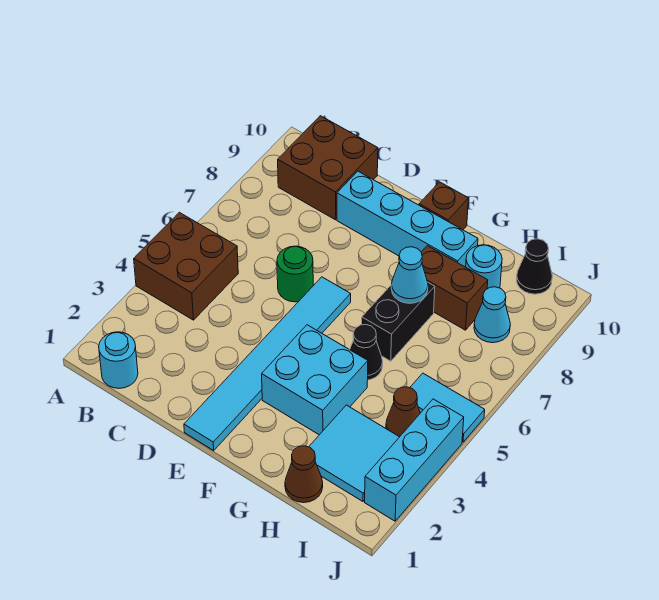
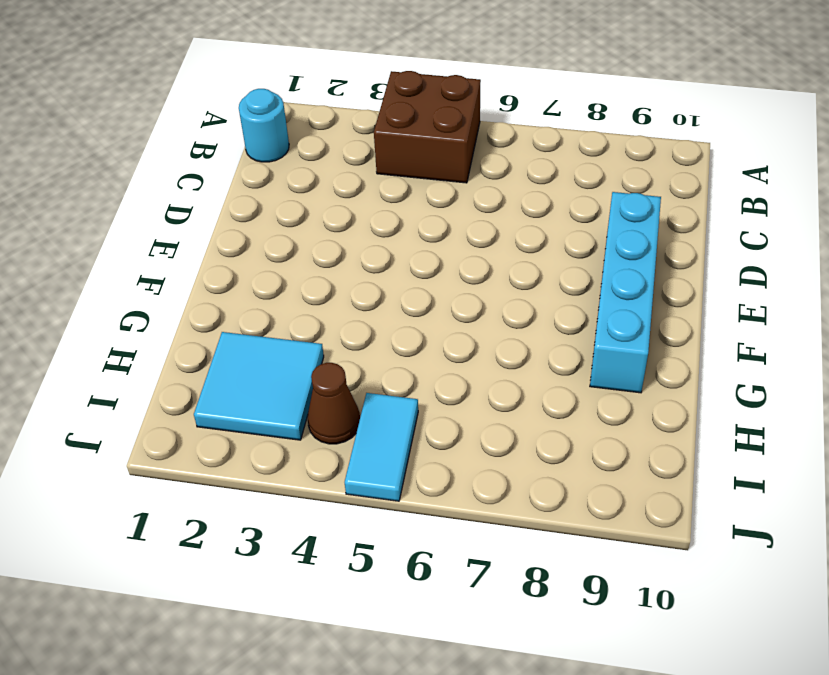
none -> brown 2x2 brick [278,116,378,220]
none -> green 1x1 round brick [277,246,313,302]
none -> cyan 1x6 tile [184,277,351,450]

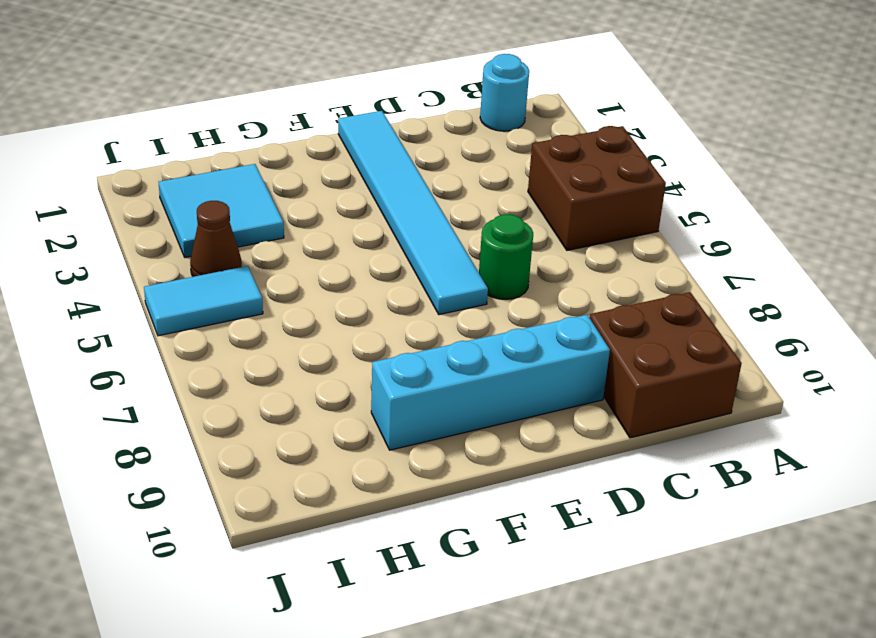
none -> cyan 2x2 brick [262,325,368,435]
none -> brown 1x1 brick [419,182,468,230]
none -> black 1x1 cone [350,325,383,380]

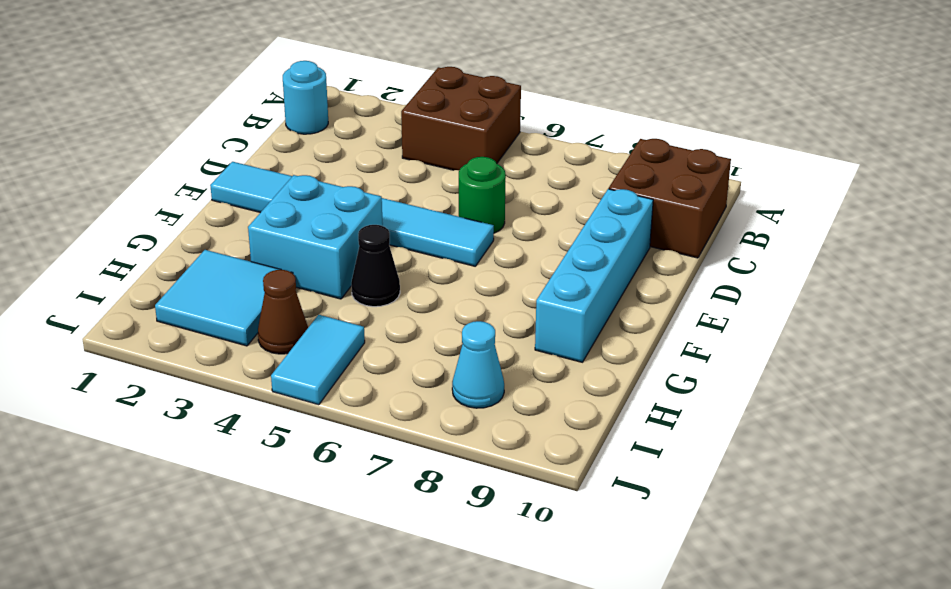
none -> brown 1x1 brick [419,182,468,230]
none -> black 1x2 brick [362,283,435,361]
none -> brown 1x2 brick [421,246,488,330]

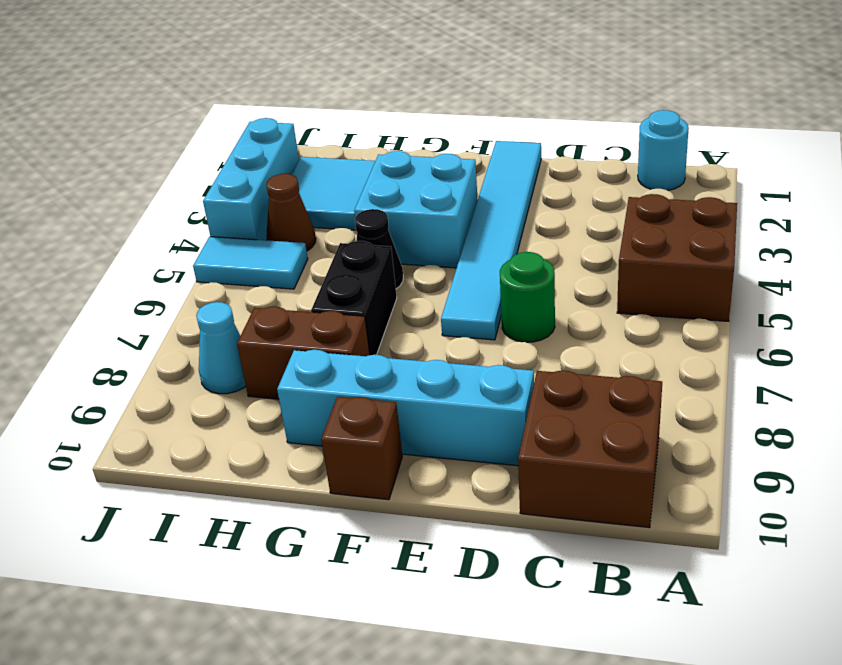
none -> brown 1x1 cone [285,446,323,503]
none -> cyan 1x1 round brick [466,245,502,289]
none -> black 1x1 cone [516,239,552,294]

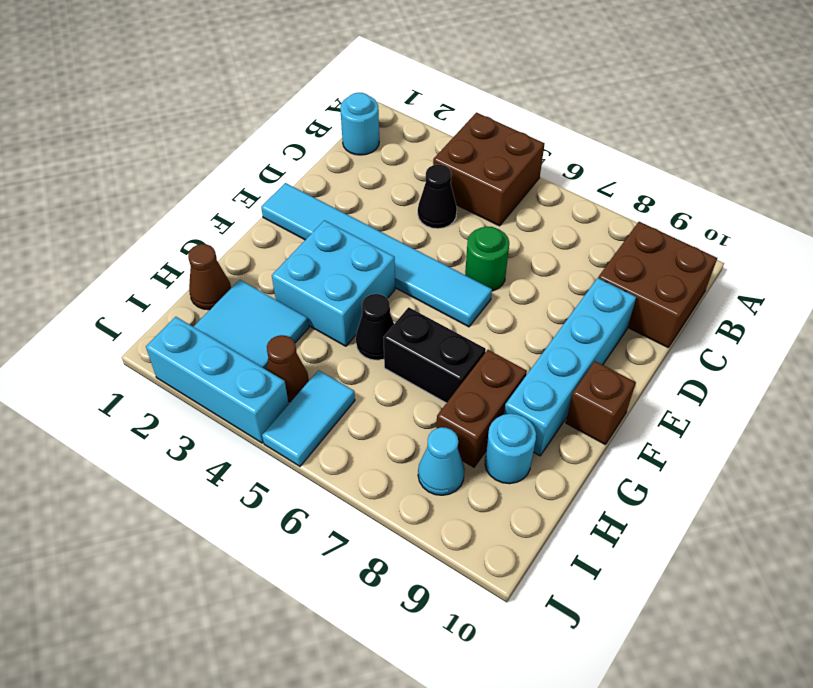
black 1x1 cone [418,165,457,229] -> black 1x1 cone moved to [516,239,552,294]
none -> cyan 1x1 cone [391,247,428,303]

